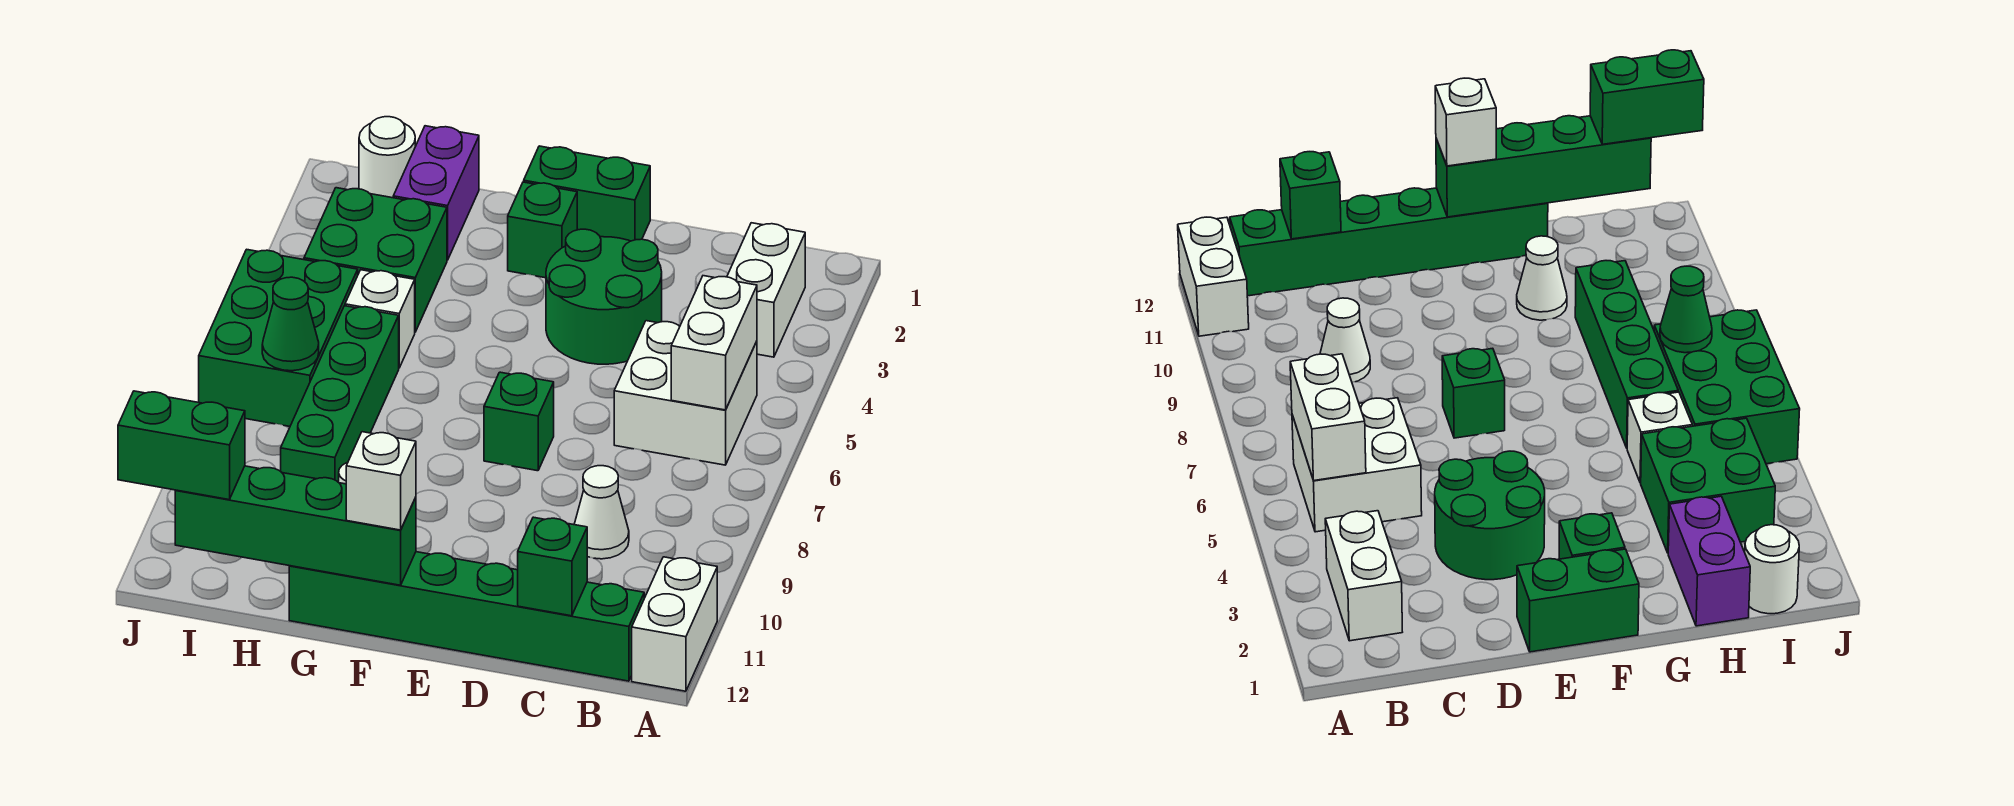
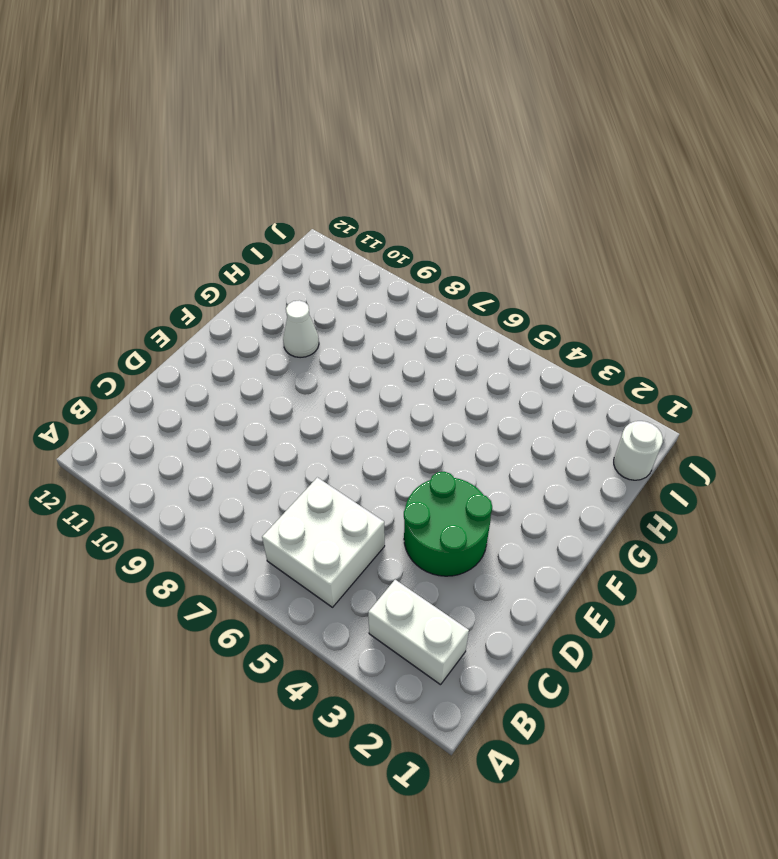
none -> white 1x2 brick [632,557,717,691]
none -> green 1x6 brick [289,552,644,681]
none -> white 1x1 cone [574,466,629,559]

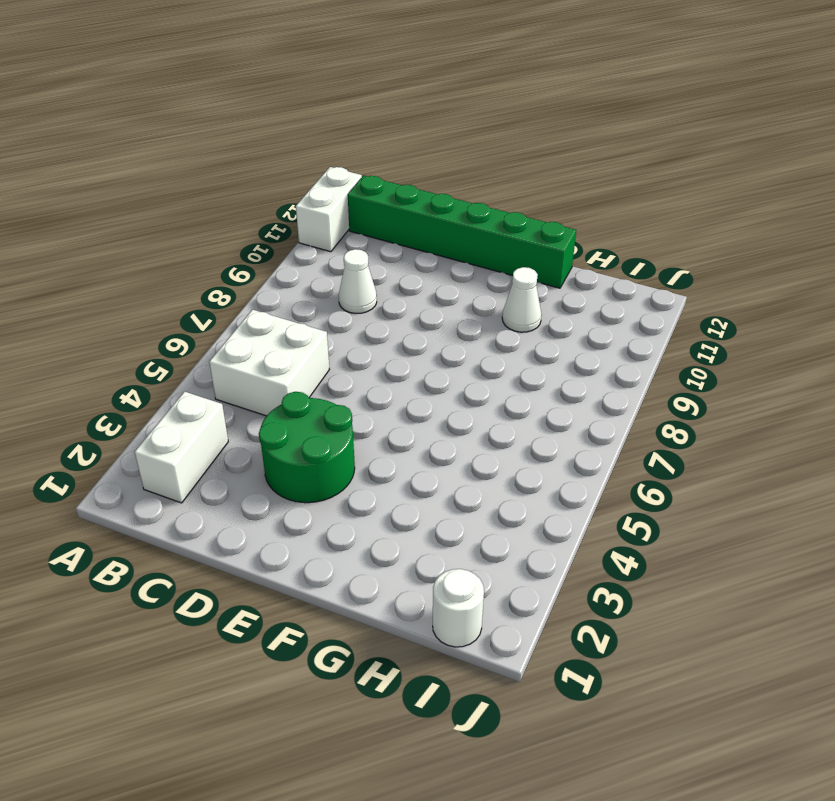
none -> green 1x2 brick [524,146,650,241]
none -> green 1x1 brick [484,372,554,471]
none -> green 1x1 brick [508,182,577,278]

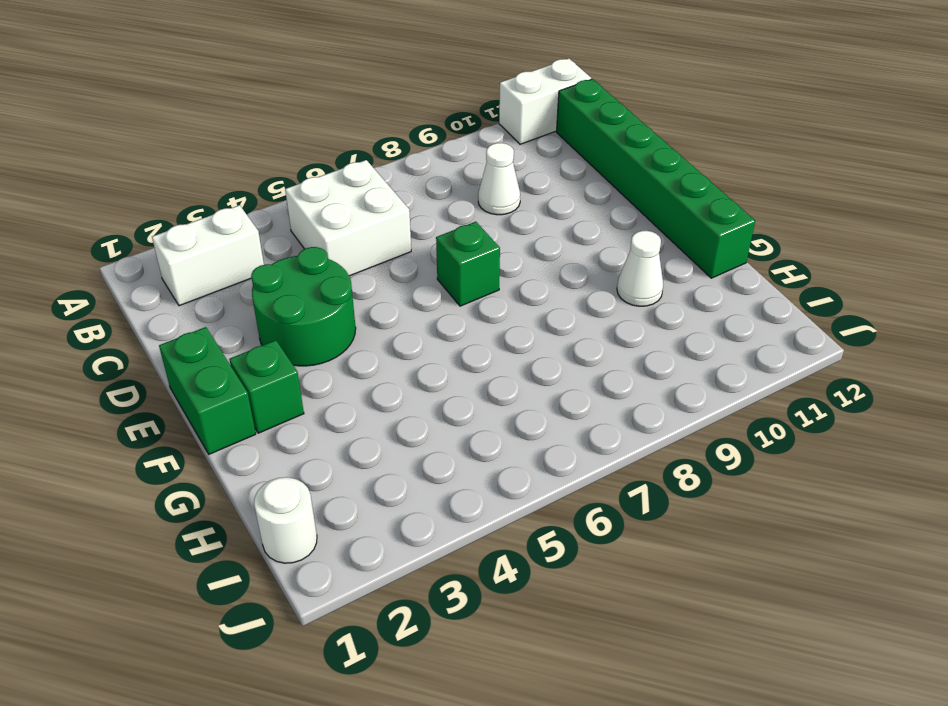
none -> purple 1x2 brick [393,126,479,260]
none -> green 2x2 brick [304,188,447,332]
none -> white 1x1 brick [345,270,415,368]

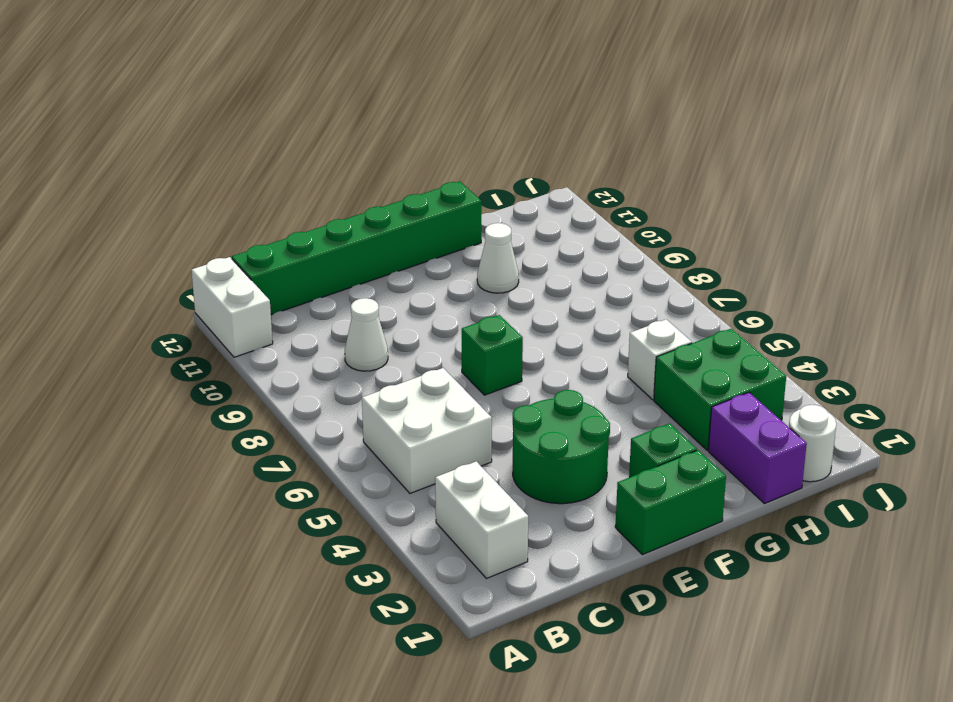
none -> green 1x4 brick [281,306,399,482]
none -> green 2x3 brick [199,249,358,426]
none -> white 1x2 brick [671,276,757,410]

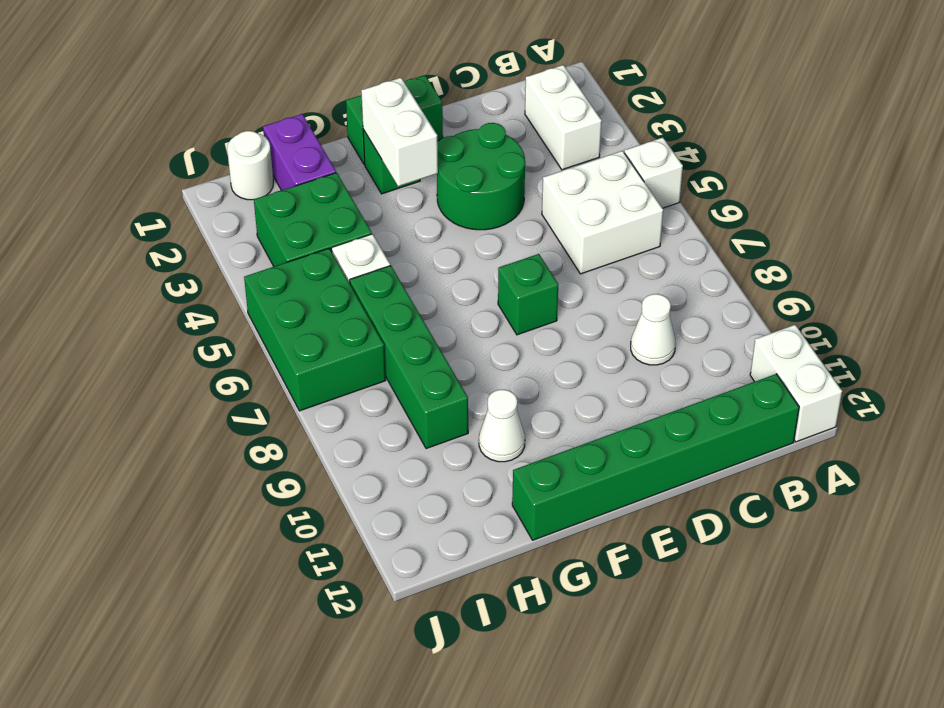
white 1x1 brick [625,138,683,208] -> white 1x1 brick moved to [346,432,416,530]
white 1x2 brick [361,78,438,186] -> white 1x2 brick moved to [671,276,757,410]
none -> green 1x1 brick [518,517,587,616]
none -> green 1x4 brick [175,466,416,585]
none -> green 1x1 cone [262,277,319,371]

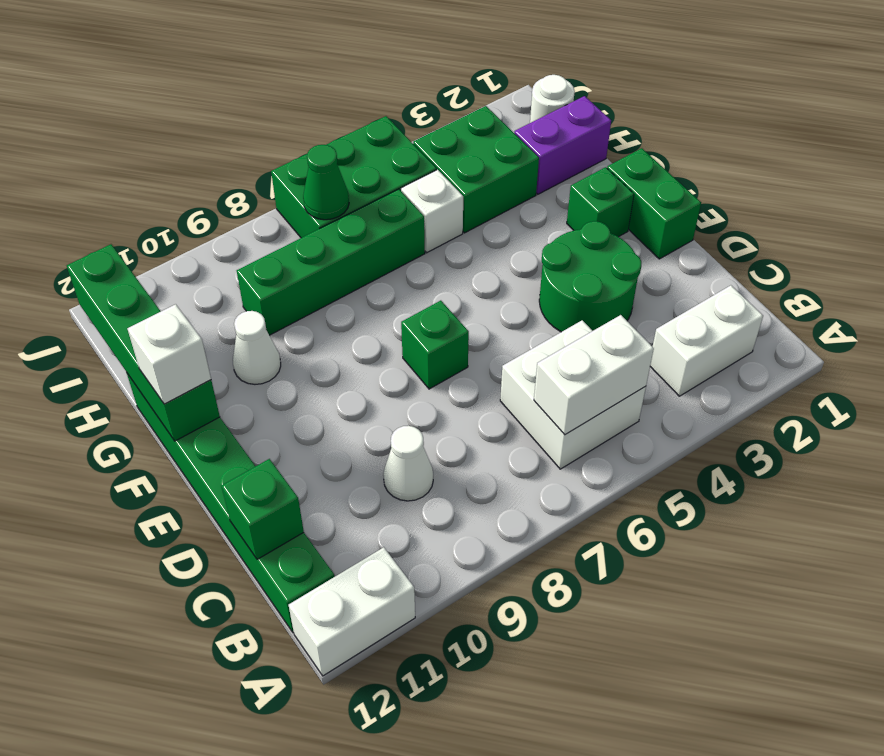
none -> green 1x2 brick [118,391,245,500]

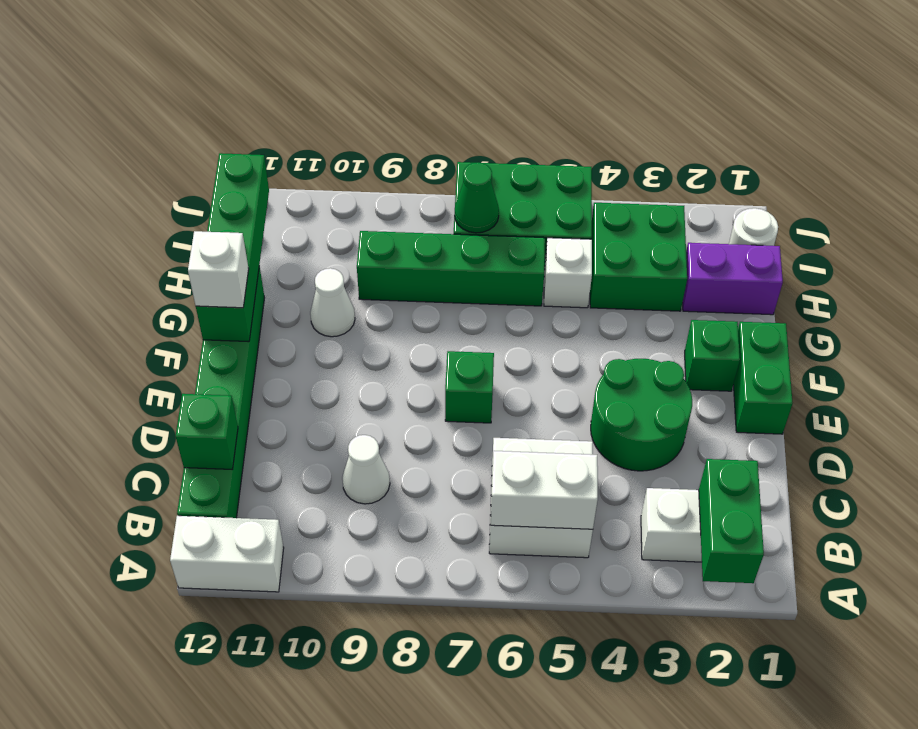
green 1x2 brick [699,459,764,583] -> green 1x2 brick moved to [118,391,245,500]

